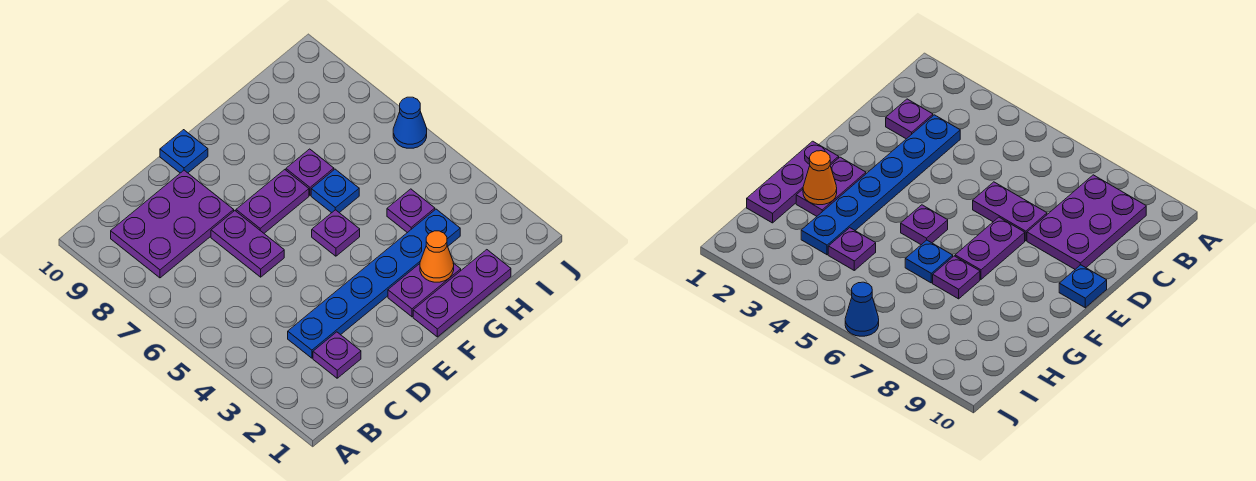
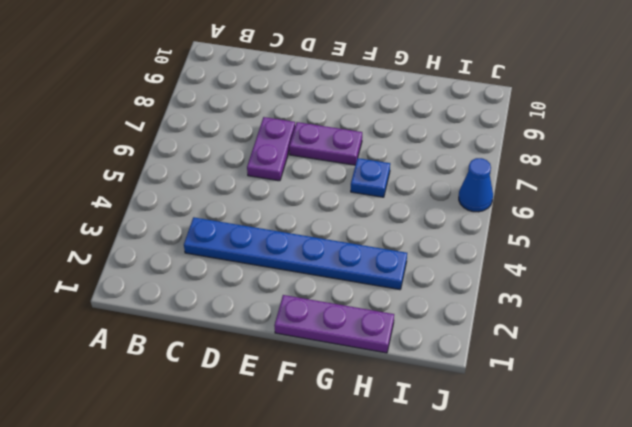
none -> purple 2x3 plate [111,170,234,278]
none -> purple 1x1 plate [313,332,361,378]
none -> blue 1x1 plate [160,130,208,173]

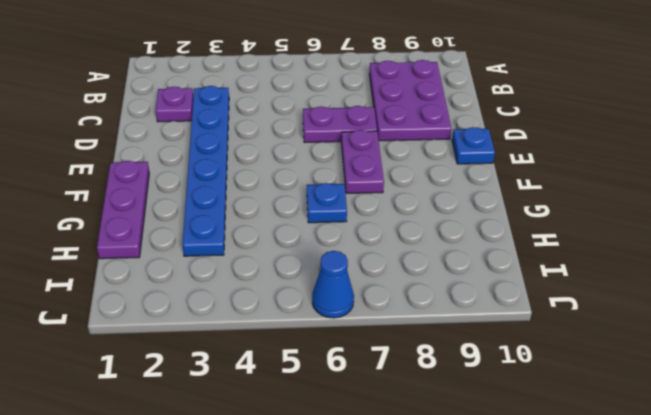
none -> purple 1x2 plate [388,263,461,317]
none -> purple 1x1 plate [312,210,360,256]
none -> purple 1x1 plate [286,149,334,195]

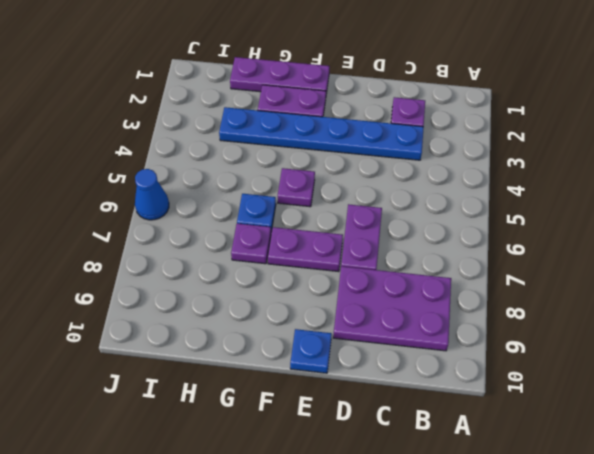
none -> purple 1x1 plate [387,189,435,233]
none -> orange 1x1 cone [420,231,454,282]

